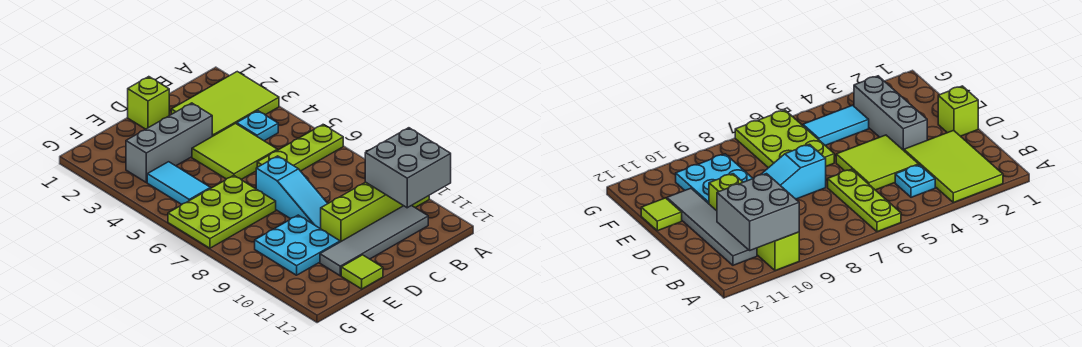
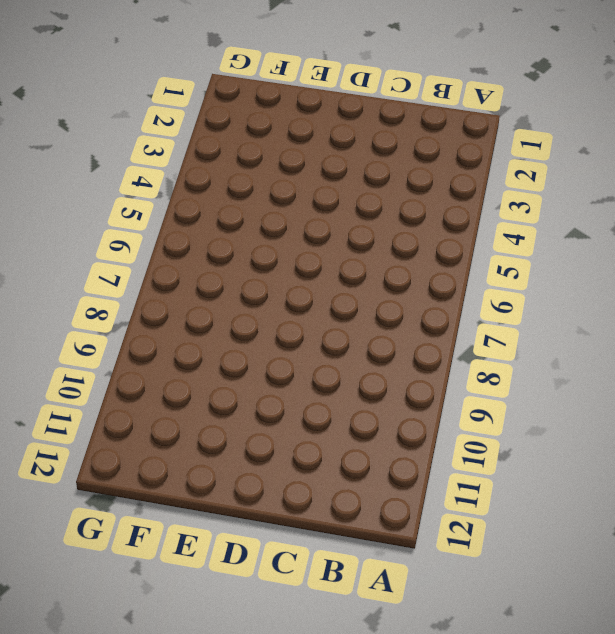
none -> lime 2x3 tile [171,72,279,136]
none -> lime 1x3 plate [257,125,343,171]
none -> lime 1x4 brick [321,182,429,242]

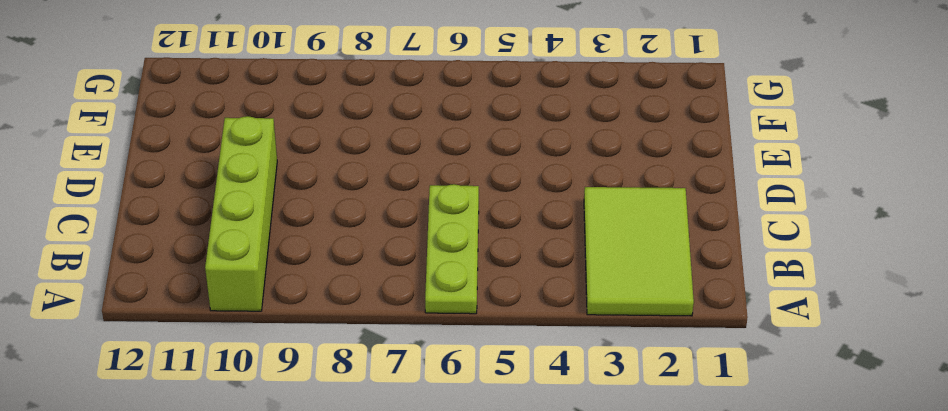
none -> cyan 1x1 plate [237,111,278,141]
none -> grey 1x4 tile [320,205,428,276]
none -> lime 2x2 tile [192,124,277,179]

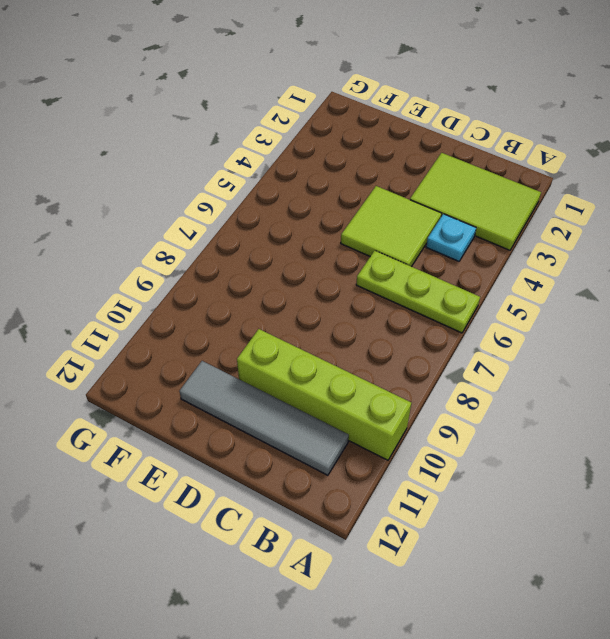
none -> lime 1x1 brick [128,77,169,129]
none -> grey 1x3 brick [126,103,212,182]
none -> cyan 1x3 slope [256,156,328,229]

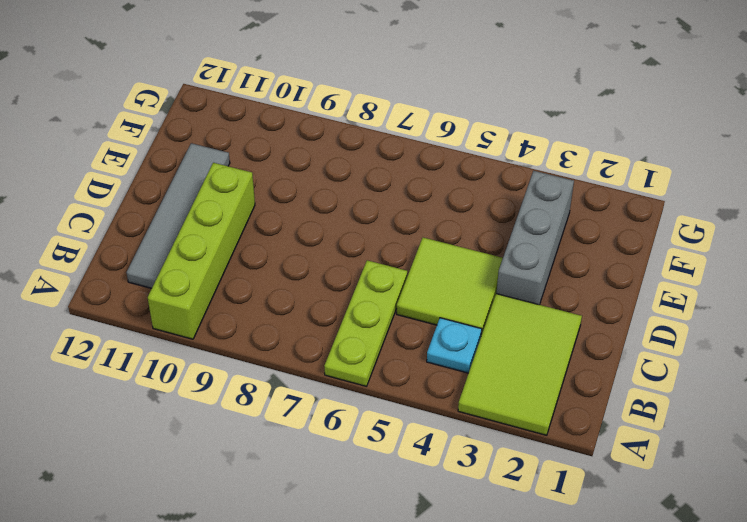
none -> lime 1x1 brick [128,77,169,129]
none -> cyan 1x3 slope [256,156,328,229]
none -> lime 2x3 plate [168,176,276,248]

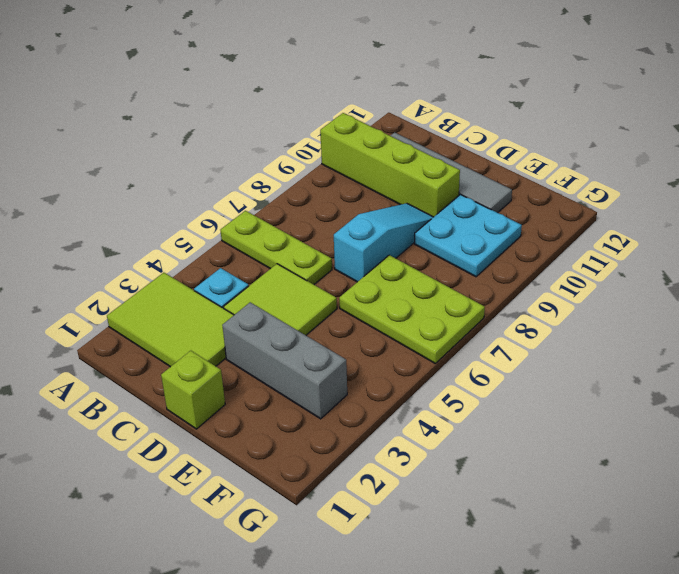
none -> lime 1x1 tile [341,255,383,289]
none -> cyan 1x2 tile [147,162,211,204]
none -> grey 2x2 brick [365,128,451,208]

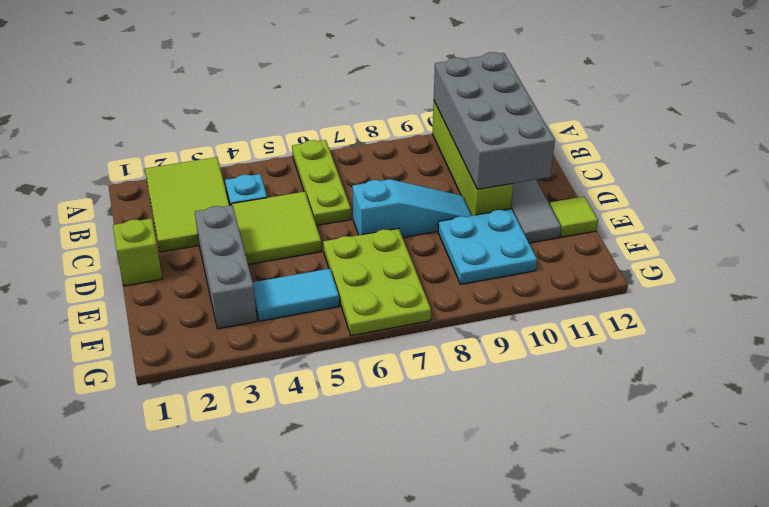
grey 2x4 brick [434,52,555,189] -> grey 2x2 brick [365,128,451,208]

